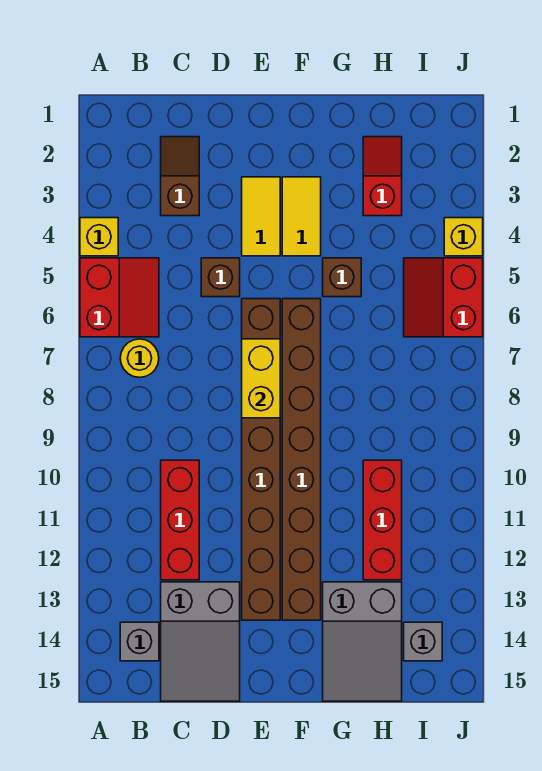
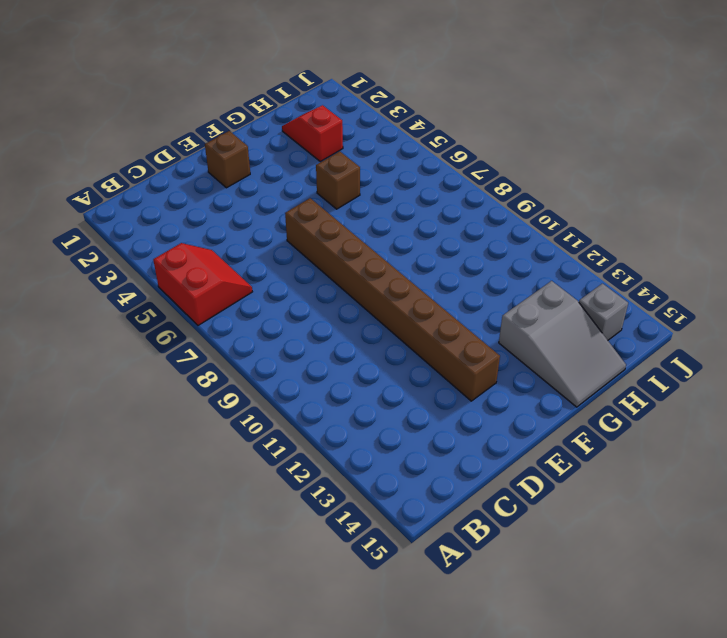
brown 1x1 brick [205,131,250,188] -> brown 1x1 brick moved to [201,258,240,297]
none -> yellow 1x1 brick [80,218,118,256]
none -> yellow 1x1 round brick [120,339,159,377]
none -> grey 1x1 brick [120,622,159,661]

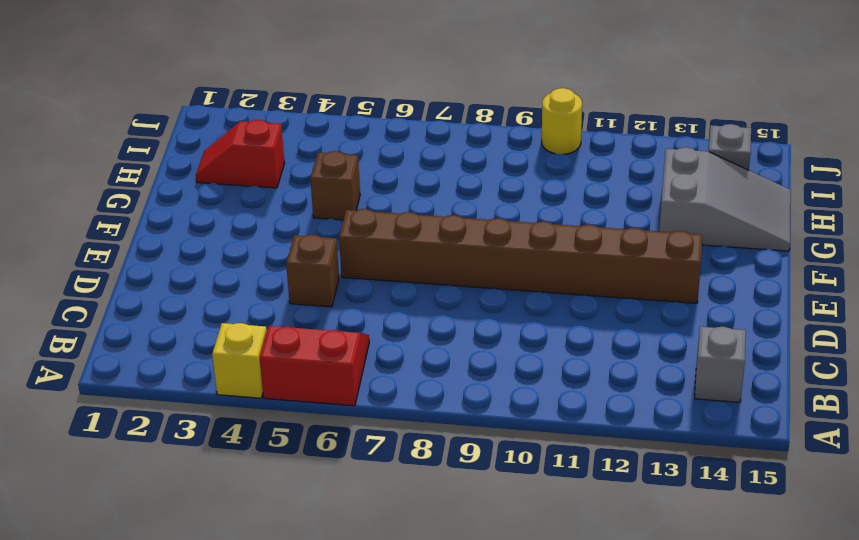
yellow 1x1 round brick [542,88,582,154] -> yellow 1x1 round brick moved to [120,339,159,377]
none -> brown 1x2 slope [161,137,199,216]
none -> red 1x3 brick [161,460,199,580]
none -> grey 2x3 slope [161,582,240,701]

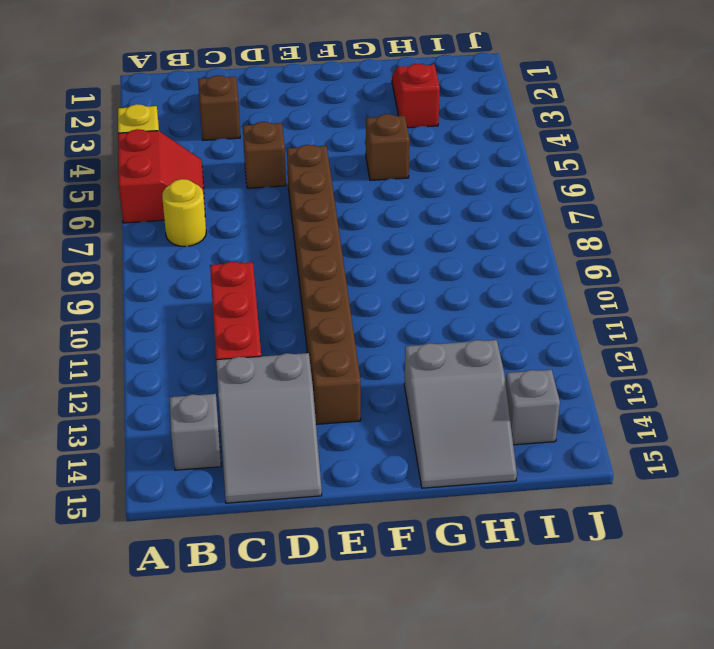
none -> yellow 1x2 tile [242,177,280,256]
none -> yellow 1x2 tile [282,177,321,256]
none -> brown 1x8 brick [282,299,321,620]

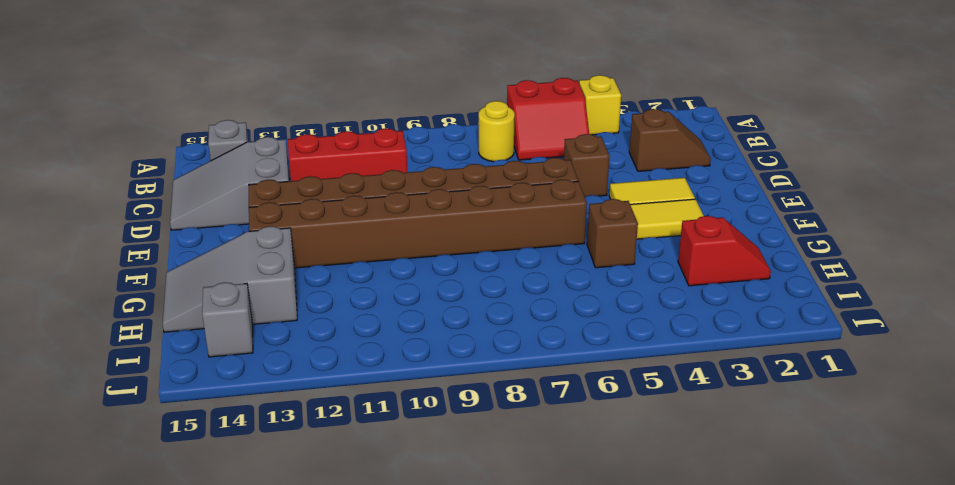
none -> red 1x3 brick [363,460,402,580]
none -> red 2x2 slope [404,258,483,337]
none -> yellow 1x1 brick [444,218,483,256]

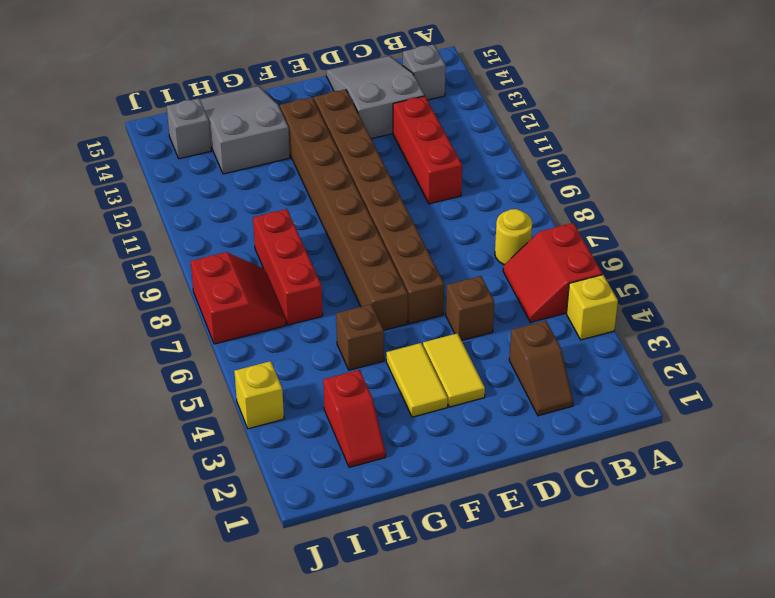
red 1x3 brick [253,209,323,325] -> red 1x3 brick moved to [363,460,402,580]
red 2x2 slope [191,252,286,344] -> red 2x2 slope moved to [404,258,483,337]
none -> yellow 1x2 brick [242,339,280,418]

